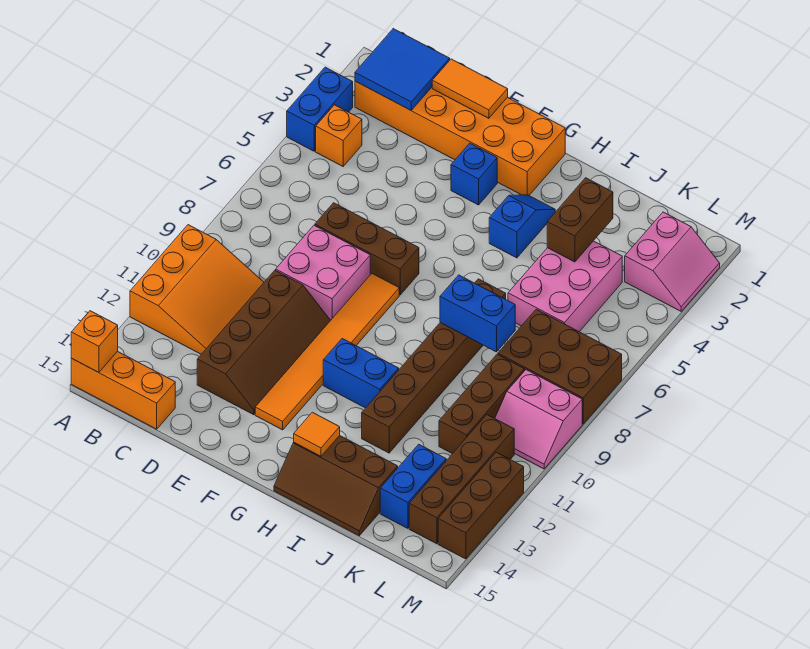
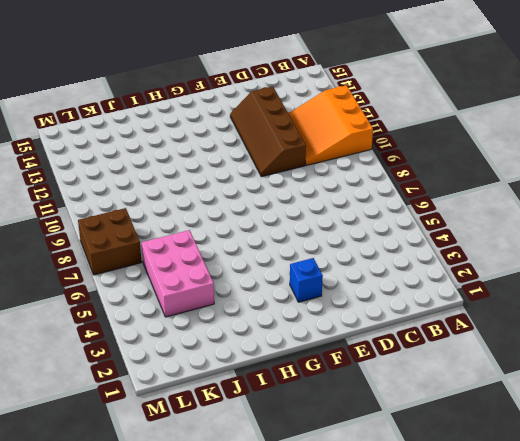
brown 2x2 brick [78,208,142,275] -> brown 2x3 brick [498,309,622,424]
none -> blue 1x2 brick [287,67,353,151]
none -> orange 1x3 brick [71,351,175,429]
none -> orange 2x6 brick [355,81,565,195]

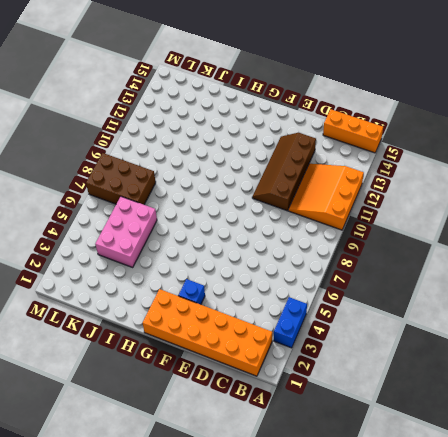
none -> orange 1x1 brick [316,105,362,166]
none -> brown 1x3 brick [315,203,419,295]
none -> pink 2x2 brick [276,225,370,320]

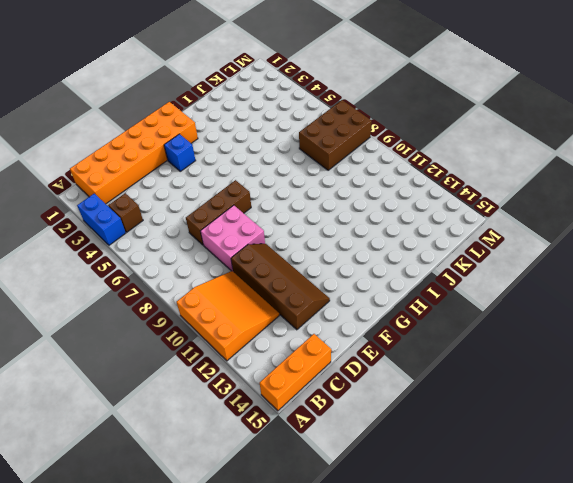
brown 1x1 brick [108,193,143,232] -> orange 1x1 brick [316,105,362,166]
none -> orange 1x6 tile [255,274,399,430]
none -> blue 1x2 brick [323,339,399,408]
none -> blue 1x2 slope [489,195,555,258]

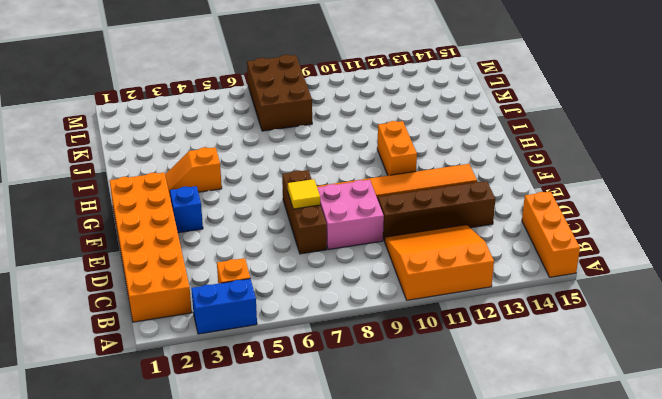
yellow 1x1 tile [288,179,320,209] -> none
orange 1x2 brick [377,121,417,176] -> blue 1x2 brick [323,339,399,408]
orange 1x2 slope [165,147,222,195] -> blue 1x2 slope [489,195,555,258]
none -> brown 2x3 slope [274,436,398,536]
none -> brown 1x6 brick [362,279,506,453]
none -> pink 2x3 brick [508,241,622,332]

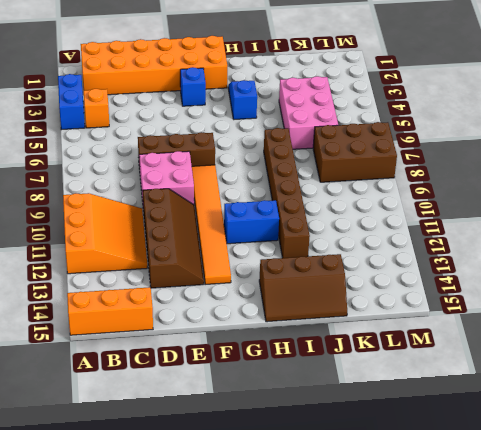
none -> brown 1x3 brick [439,354,525,454]
none -> blue 1x2 brick [380,444,446,528]
none -> pink 2x2 slope [625,212,720,311]

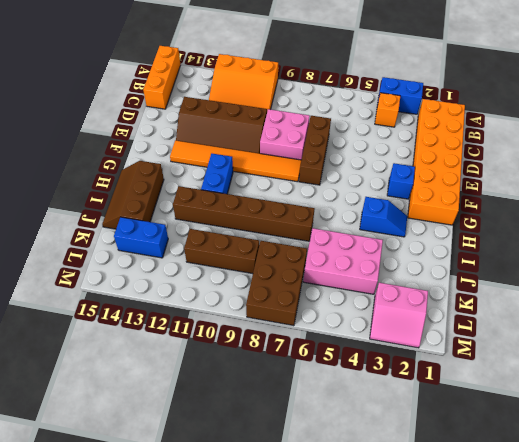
none -> pink 2x2 slope [495,370,582,469]
none -> brown 1x4 brick [409,415,514,544]
none -> brown 1x3 brick [438,452,524,559]

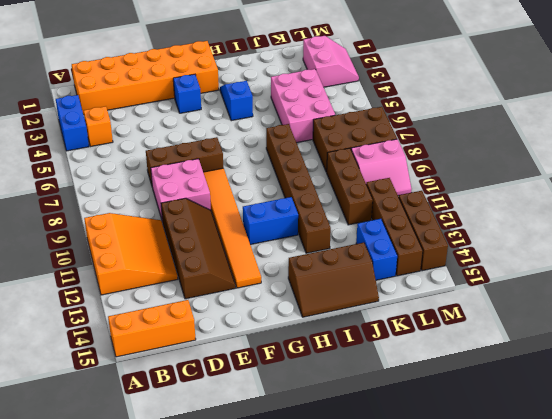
none -> orange 1x1 brick [71,311,118,373]
none -> blue 2x2 tile [355,29,450,110]
none -> orange 1x2 tile [432,59,508,118]

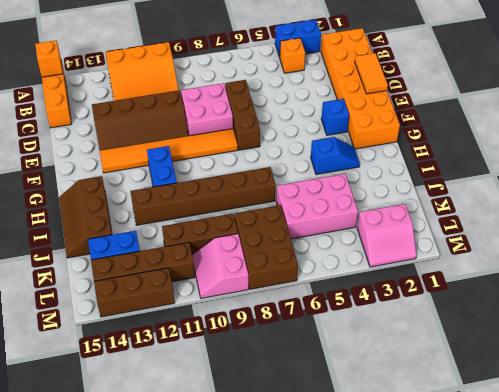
none -> blue 2x2 tile [355,29,450,110]
none -> orange 1x1 tile [294,412,340,456]
none -> blue 1x2 brick [440,275,515,352]

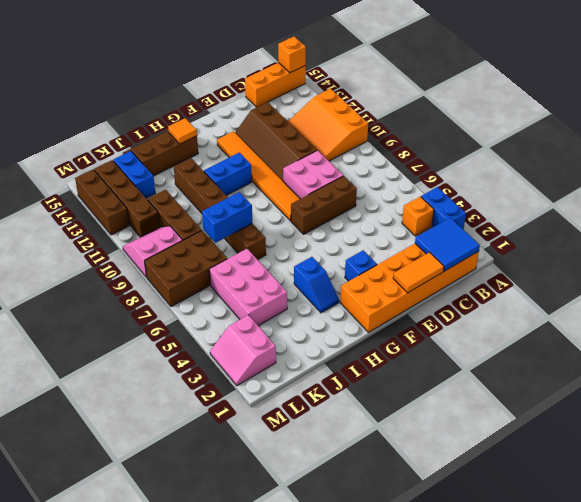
none -> brown 1x2 brick [547,178,613,262]

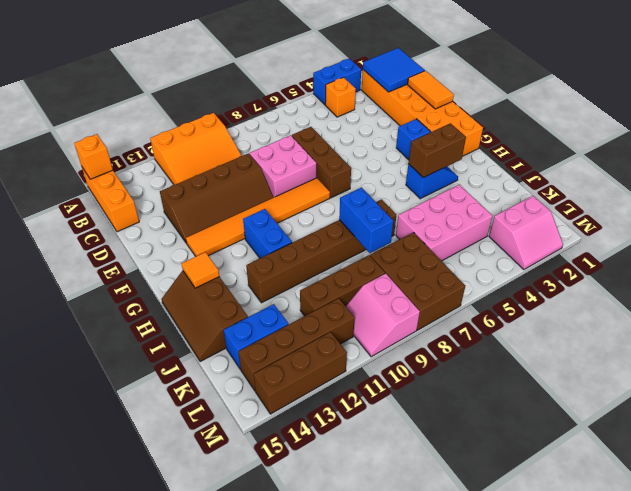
brown 1x2 brick [408,123,466,178] -> brown 1x2 brick moved to [547,178,613,262]

